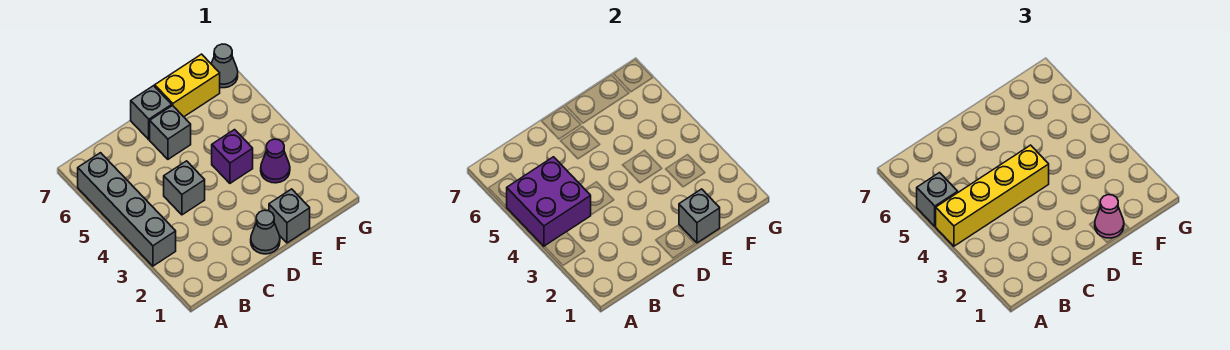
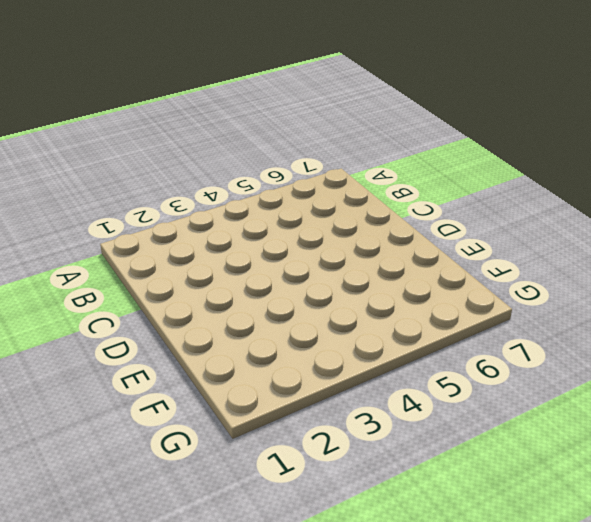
none -> grey 1x4 brick [78,153,176,266]
none -> grey 1x1 brick [164,161,205,215]
none -> grey 1x1 cone [251,210,280,254]

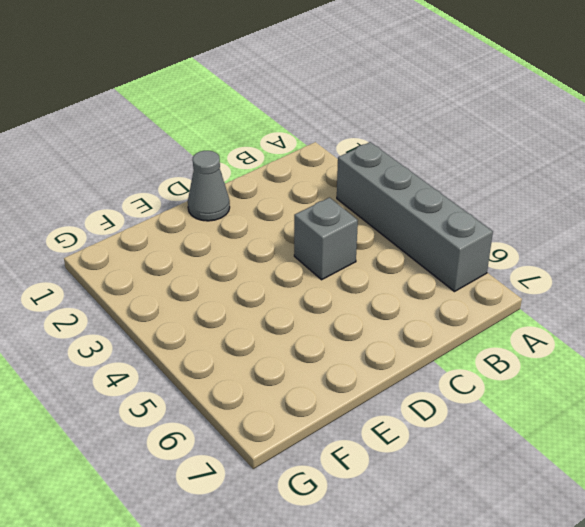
none -> grey 1x1 brick [150,106,191,159]
none -> grey 1x1 brick [131,86,172,140]
none -> grey 1x1 brick [269,189,310,243]

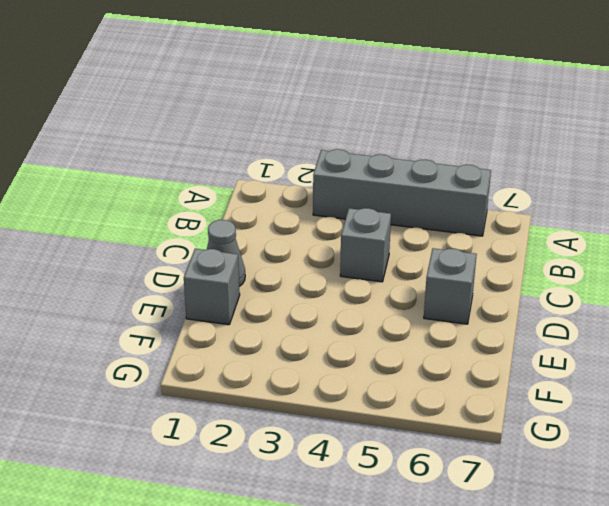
none -> grey 1x1 brick [131,86,172,140]
none -> purple 1x1 brick [212,130,253,183]
none -> yellow 1x2 brick [155,54,220,117]

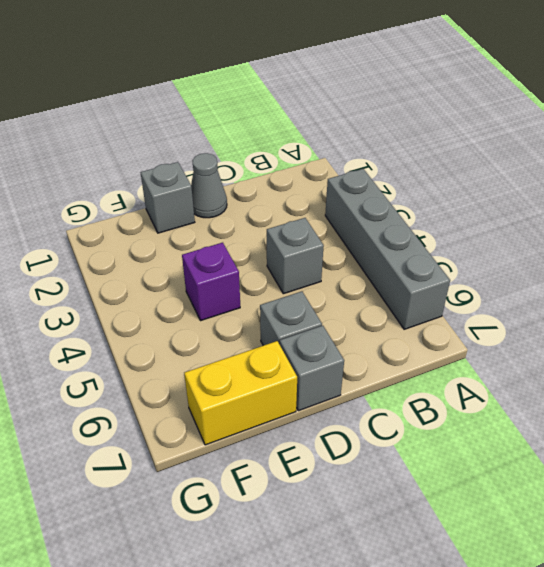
none -> purple 1x1 cone [261,139,290,183]
none -> grey 1x1 cone [211,44,238,88]
none -> purple 2x2 brick [507,157,591,246]

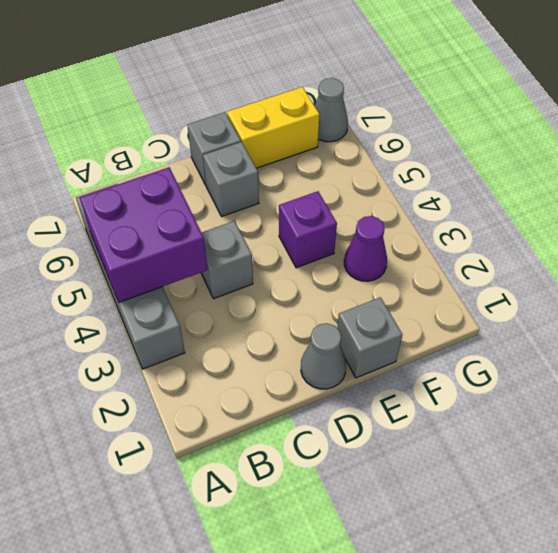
none -> grey 1x1 brick [679,189,720,243]
none -> yellow 1x4 brick [935,145,1049,246]
none -> grey 1x1 brick [917,173,958,226]

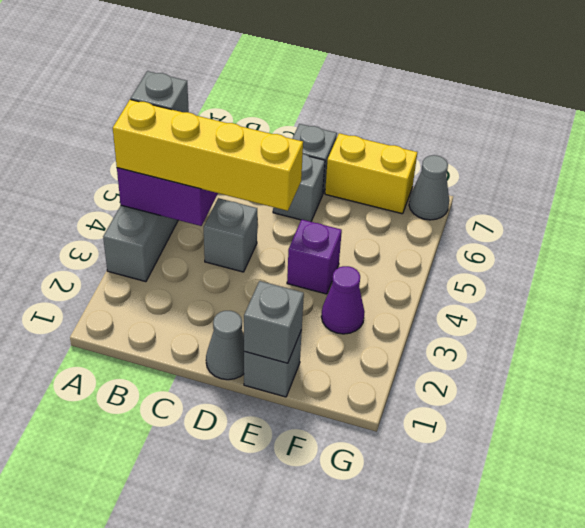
none -> pink 1x1 cone [1095,195,1124,238]

